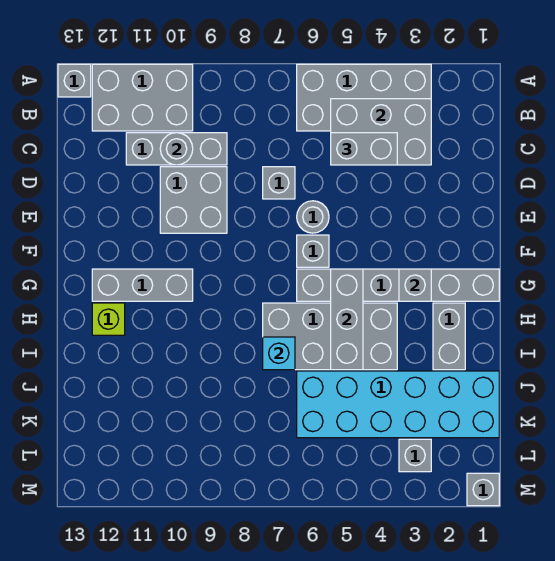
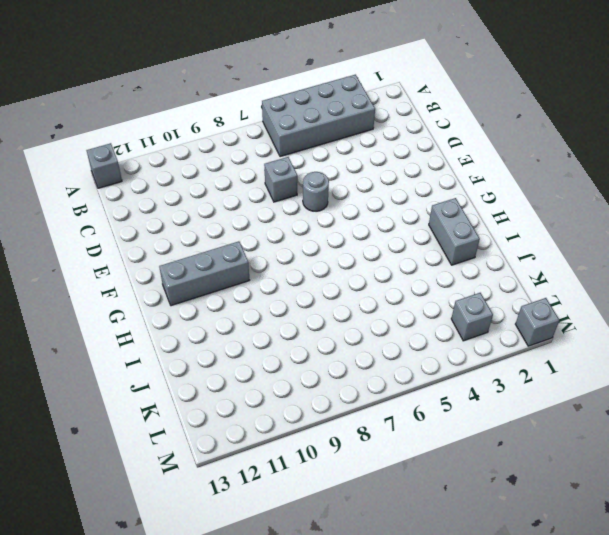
none -> grey 2x3 brick [92,64,193,131]
none -> grey 1x3 brick [126,133,227,165]
none -> grey 2x2 brick [160,167,227,233]

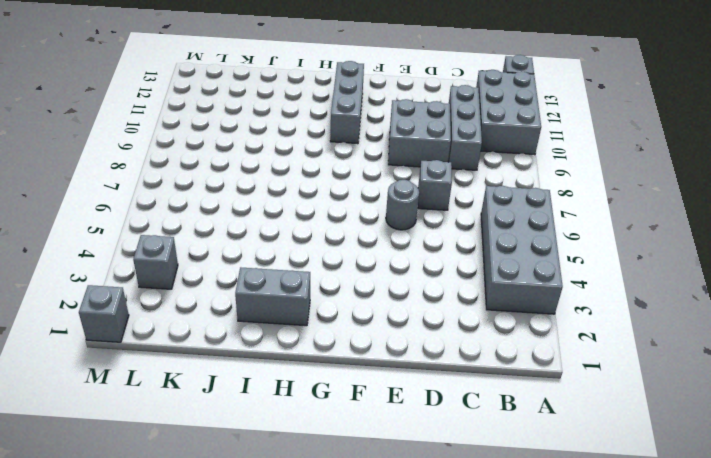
none -> grey 1x1 brick [297,235,329,267]
none -> grey 1x6 brick [297,269,499,301]
none -> grey 2x4 brick [263,303,397,370]

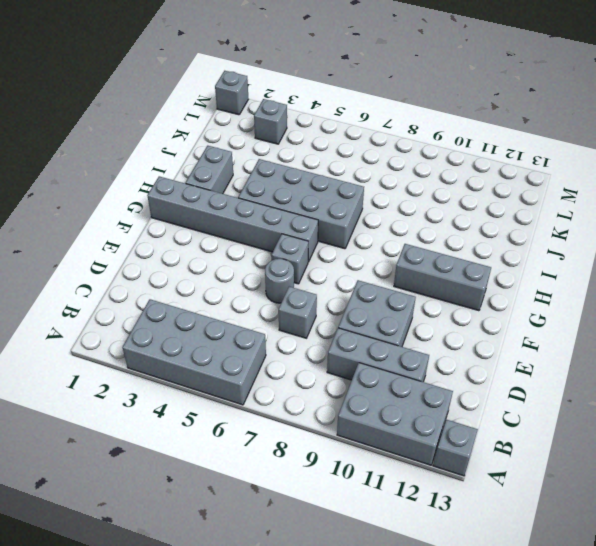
none -> lime 1x1 brick [92,303,125,335]
none -> cyan 2x6 brick [297,371,499,438]
none -> grey 2x3 brick [331,99,431,165]

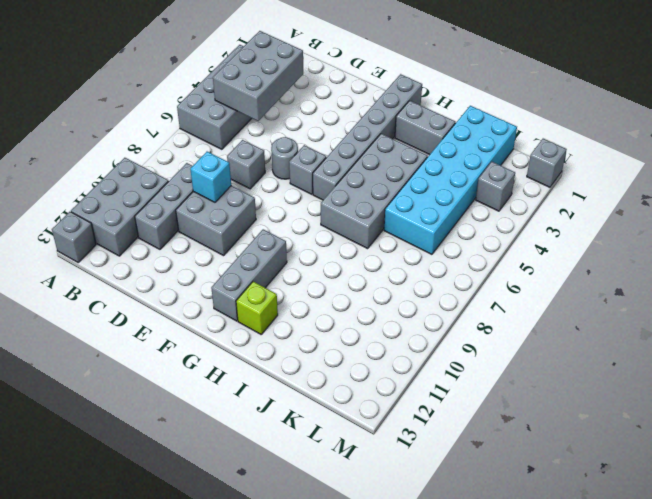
cyan 1x1 brick [190,152,231,202] -> cyan 1x1 brick moved to [263,337,295,370]
none -> grey 1x1 round brick [160,133,193,165]
none -> grey 1x1 brick [399,269,431,301]
none -> grey 1x3 brick [331,269,363,370]

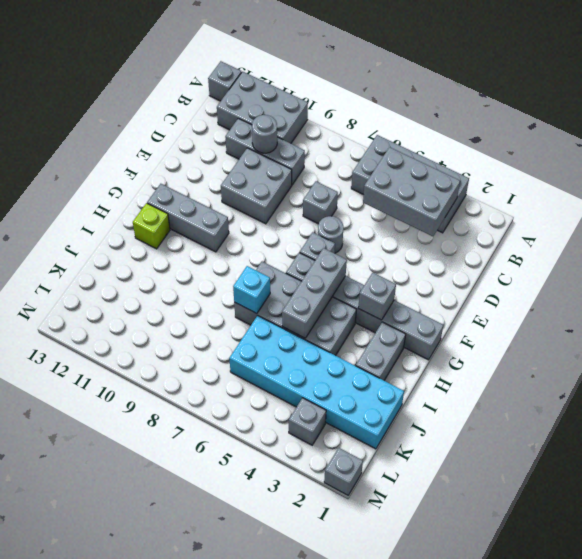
none -> grey 1x2 brick [331,133,397,165]

